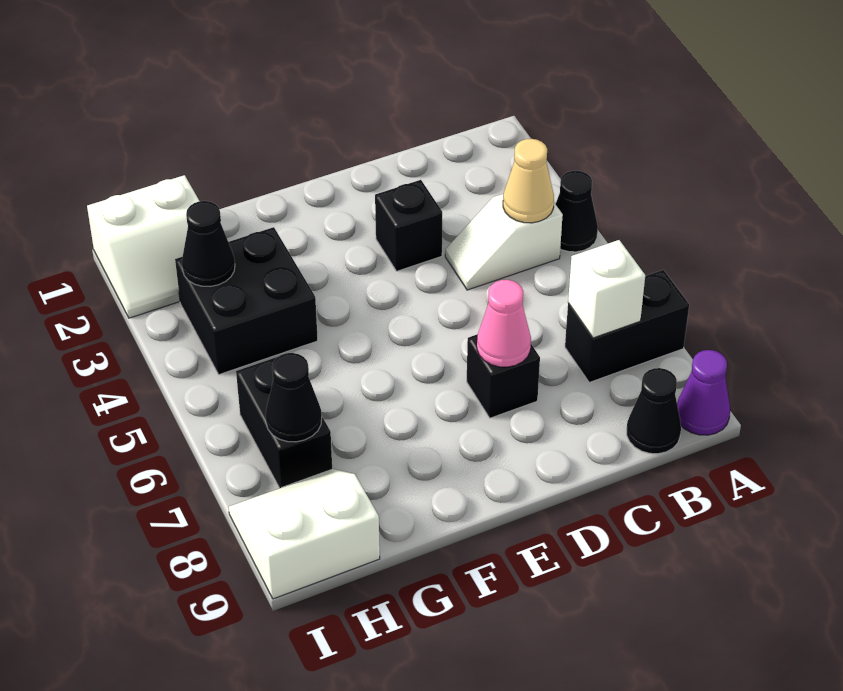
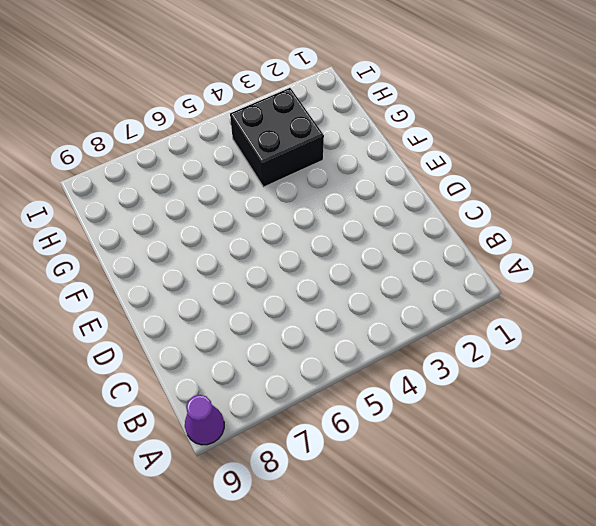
none -> black 1x1 cone [556,171,598,252]
none -> black 1x2 brick [565,270,689,382]
none -> white 1x2 slope [445,194,563,290]

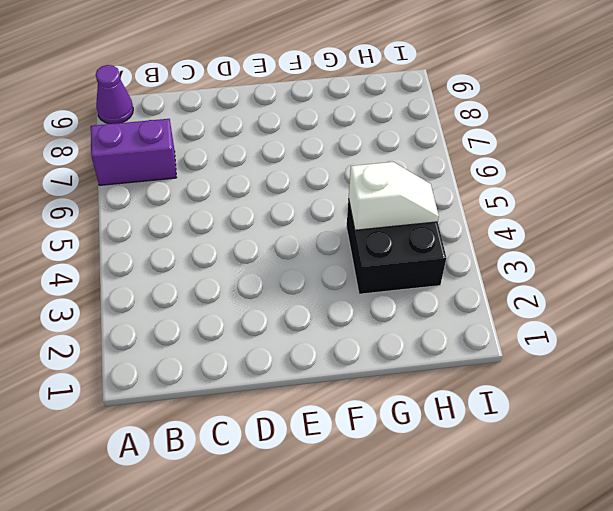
purple 1x2 brick [91,119,176,185] -> black 1x2 brick [565,270,689,382]
white 1x2 slope [349,162,439,230] -> white 1x2 slope moved to [445,194,563,290]
none -> black 1x1 cone [556,171,598,252]
none -> black 1x1 cone [627,368,681,454]
none -> black 1x1 brick [375,180,442,271]

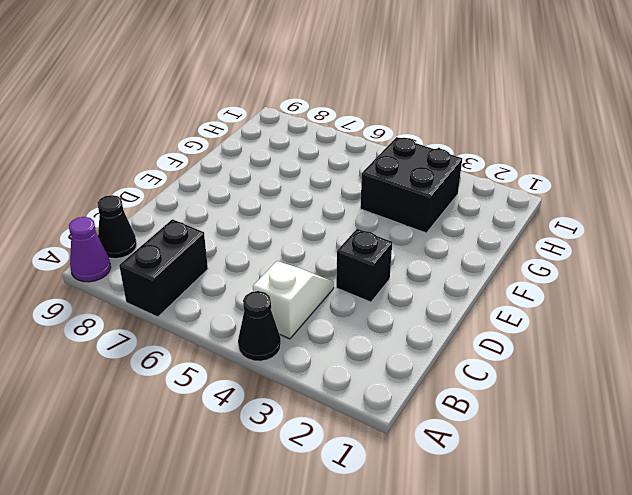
none -> black 1x1 brick [467,334,540,418]
none -> white 2x2 slope [87,175,199,318]
none -> black 1x2 brick [236,357,332,488]

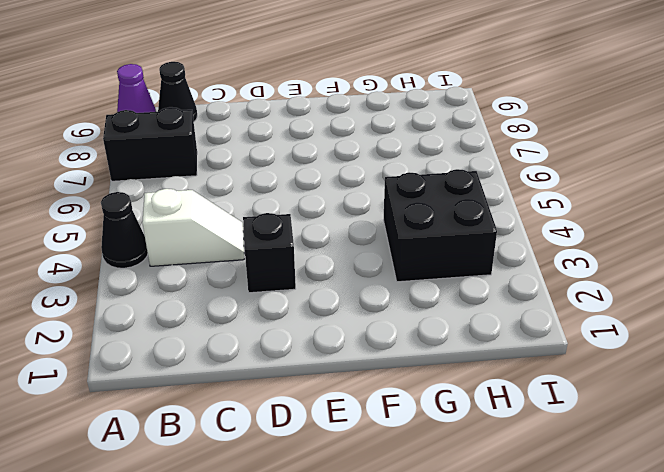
none -> black 1x1 brick [467,334,540,418]
none -> white 2x2 slope [87,175,199,318]
none -> black 1x2 brick [236,357,332,488]

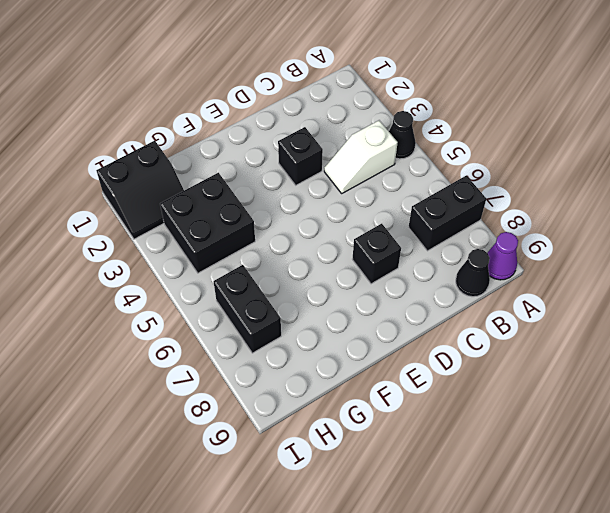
black 2x2 slope [96,141,184,239] -> white 2x2 slope [87,175,199,318]
none -> white 2x2 slope [229,469,380,599]
none -> tan 1x1 cone [503,139,554,223]
none -> white 1x1 brick [568,240,645,338]

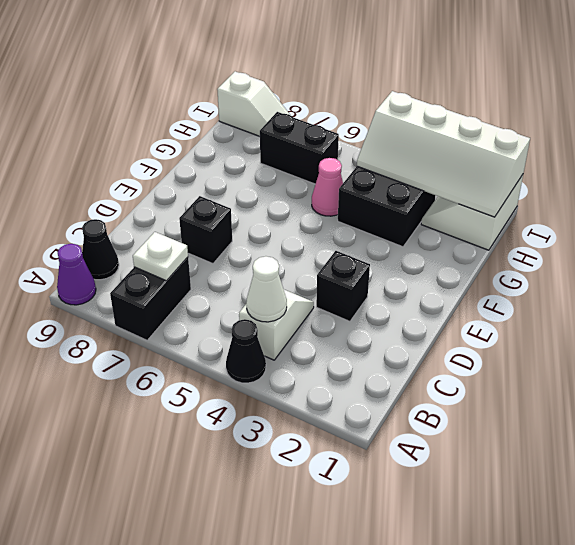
white 1x1 cone [246,256,287,322] -> tan 1x1 cone [503,139,554,223]
white 1x1 plate [133,232,188,281] -> white 1x1 brick [568,240,645,338]
pink 1x1 cone [312,158,343,216] -> pink 1x1 cone moved to [477,280,531,367]
white 2x4 slope [357,91,530,217] -> black 1x1 cone [182,201,235,286]
white 1x2 slope [217,71,290,136] -> white 2x2 slope [229,469,380,599]
none -> black 1x1 cone [266,353,322,442]

